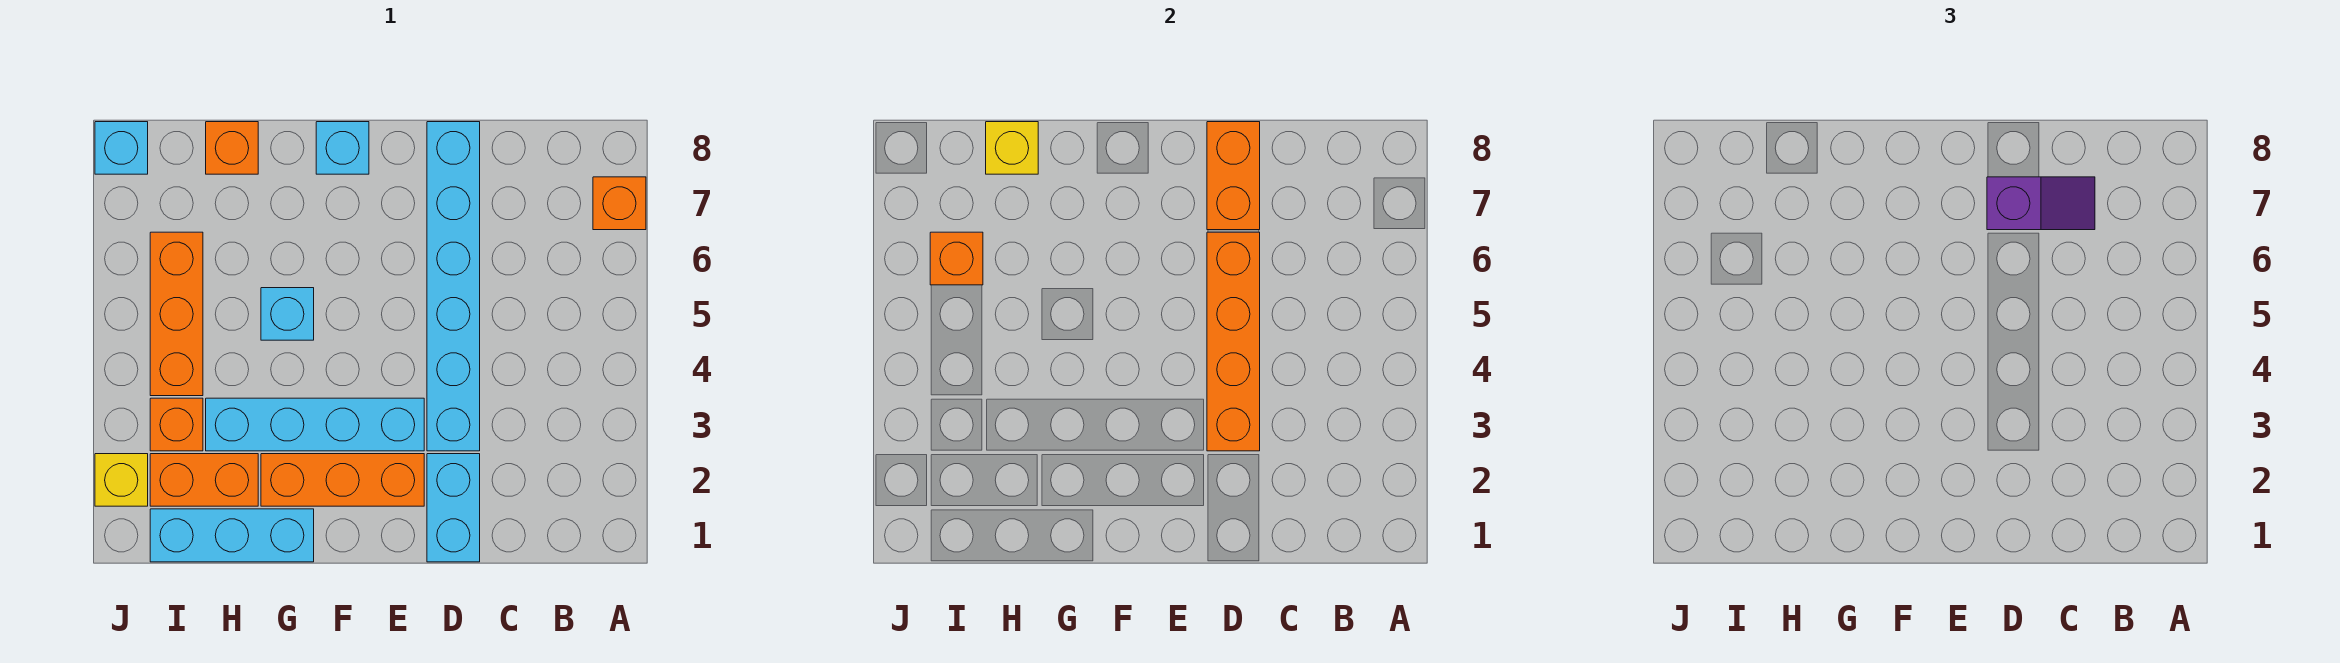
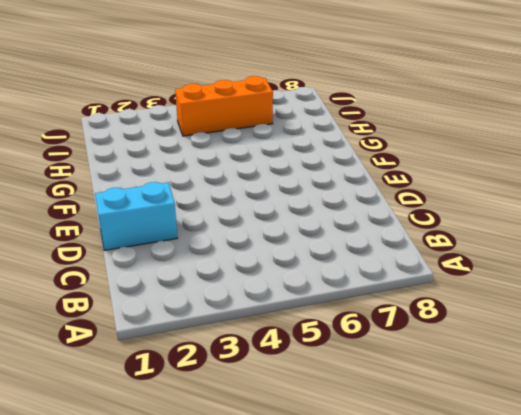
none -> orange 1x1 brick [593,177,646,230]
none -> cyan 1x6 brick [427,122,480,451]
none -> orange 1x3 brick [261,454,424,506]

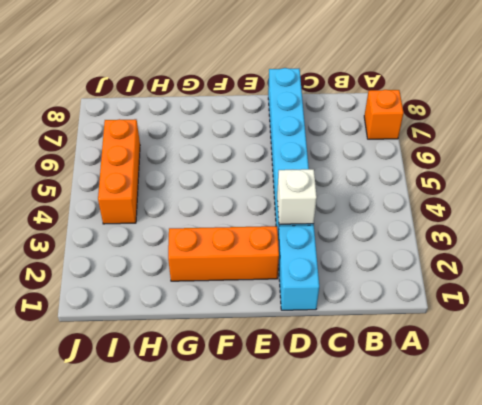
white 1x1 brick [277,169,317,224] -> orange 1x4 brick [1207,232,1260,451]
none -> cyan 1x4 brick [206,398,424,451]
none -> cyan 1x1 brick [316,122,369,174]
none -> cyan 1x3 brick [150,509,314,562]

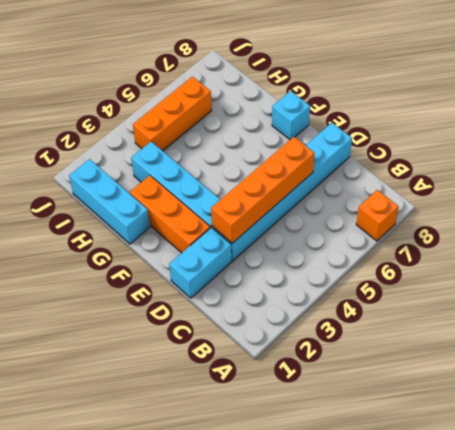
none -> cyan 1x1 brick [261,288,314,340]
none -> orange 1x2 brick [150,454,258,506]
none -> orange 1x1 brick [206,122,258,174]

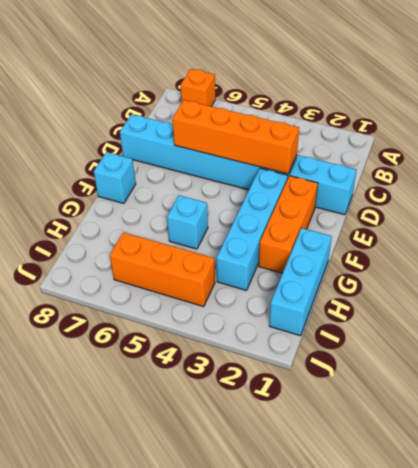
none -> orange 1x2 brick [150,454,258,506]
none -> orange 1x1 brick [206,122,258,174]
none -> orange 1x1 brick [150,398,203,451]

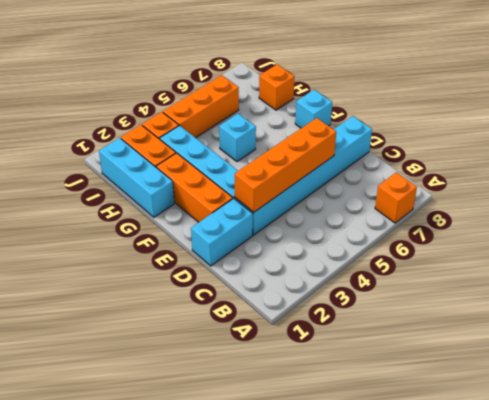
none -> yellow 1x1 brick [95,454,148,506]
none -> cyan 1x1 brick [95,122,148,174]
none -> orange 1x2 brick [1207,122,1260,230]

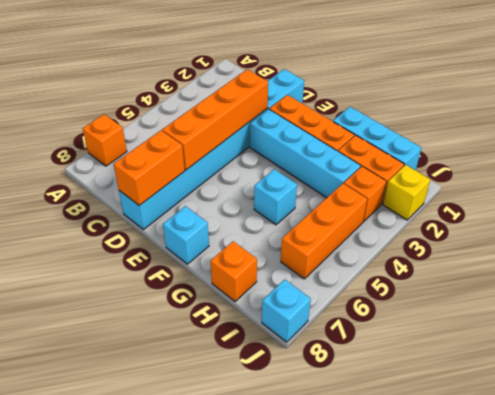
none -> yellow 1x1 brick [986,122,1038,174]
none -> orange 1x1 brick [930,232,983,285]
none -> purple 1x2 slope [1987,177,2095,230]

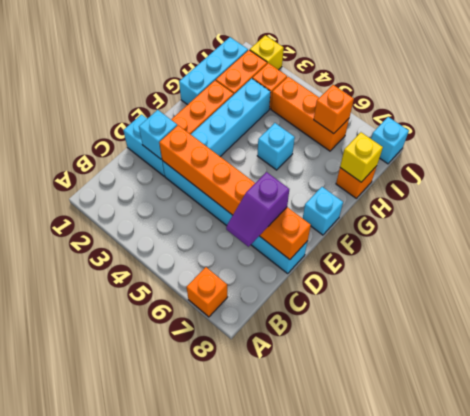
cyan 1x1 brick [139,110,177,159] -> none

